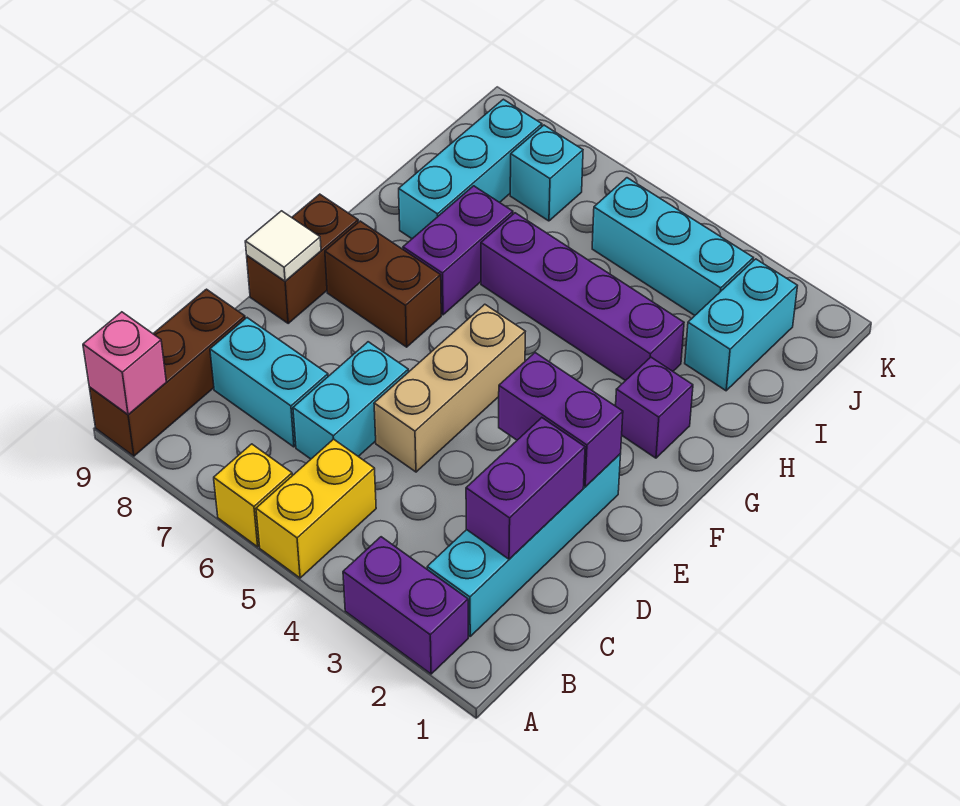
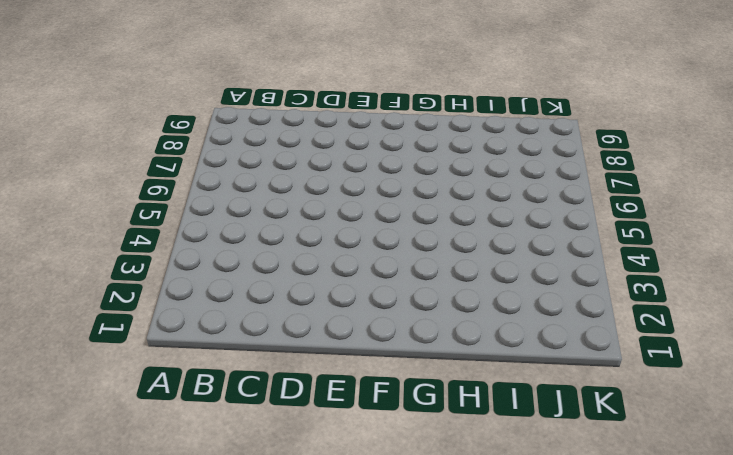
none -> purple 1x2 brick [343,537,468,674]
none -> yellow 1x2 brick [256,439,376,578]
none -> yellow 1x1 brick [214,444,292,547]

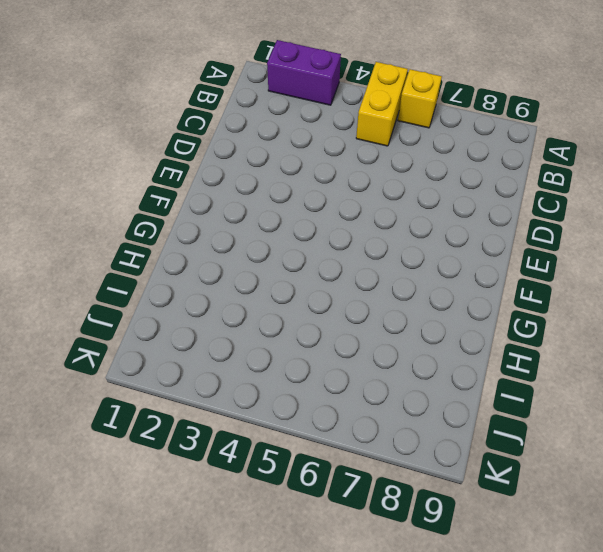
none -> brown 1x3 brick [90,289,245,456]
none -> cyan 1x4 brick [427,454,621,636]
none -> cyan 1x2 brick [293,342,408,459]

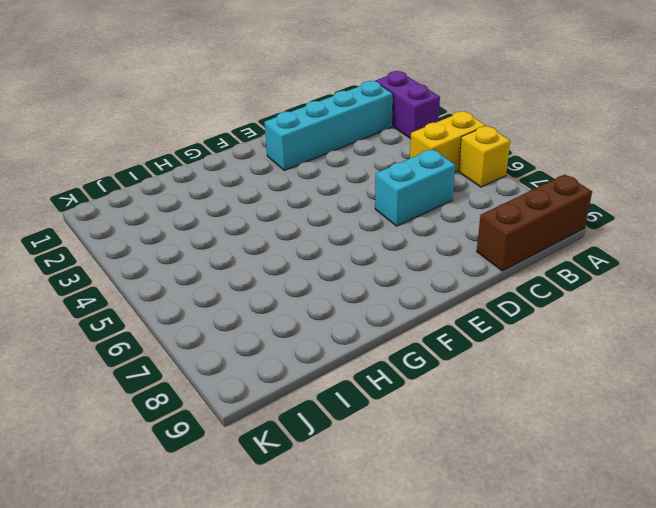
none -> cyan 1x2 brick [210,318,328,447]
none -> tan 1x3 brick [374,304,525,472]
none -> brown 1x2 brick [247,194,358,323]

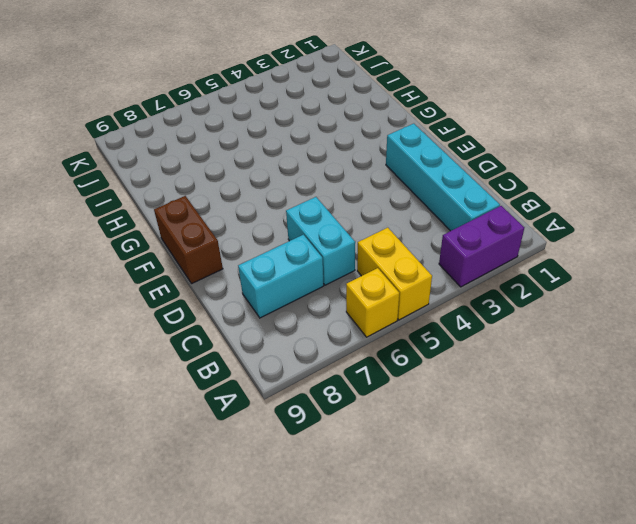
none -> brown 1x3 brick [90,289,245,456]
none -> tan 1x3 brick [374,304,525,472]
none -> brown 1x2 brick [325,221,441,347]

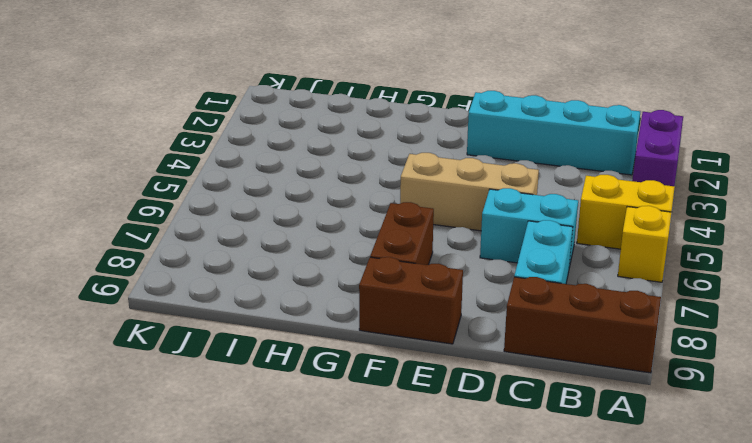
none -> purple 1x1 brick [616,357,693,458]
none -> purple 1x2 brick [403,186,513,315]
none -> purple 1x4 brick [481,213,684,381]

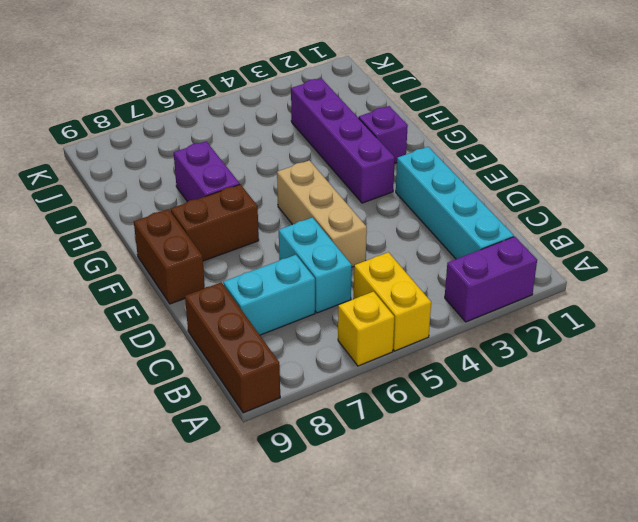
purple 1x4 brick [291,78,395,203] -> purple 1x4 brick turned to [481,213,684,381]
none -> cyan 1x3 brick [399,99,542,239]
none -> cyan 1x2 brick [685,259,797,391]
none -> cyan 1x3 brick [592,178,753,315]

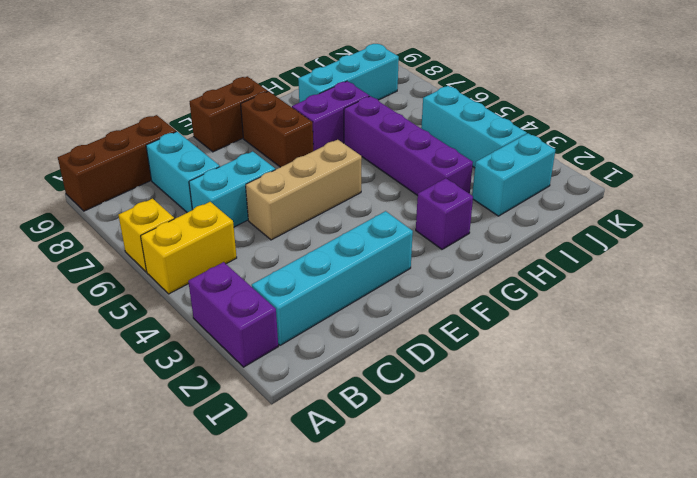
none -> cyan 1x1 brick [510,125,583,221]
none -> pink 1x1 brick [83,312,166,415]
none -> purple 1x2 brick [466,418,585,559]

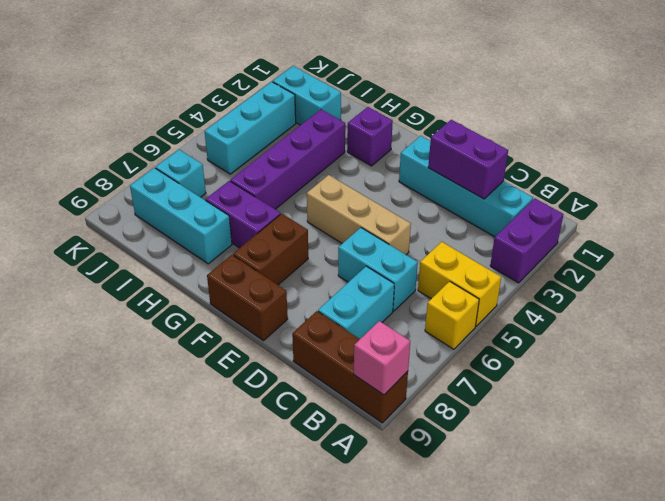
none -> purple 1x2 brick [499,353,623,487]
none -> white 1x1 tile [245,211,321,281]

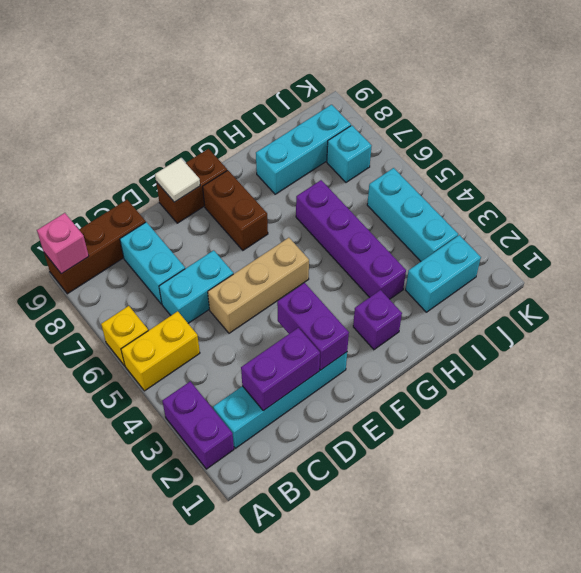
none -> purple 1x2 brick [403,186,513,315]

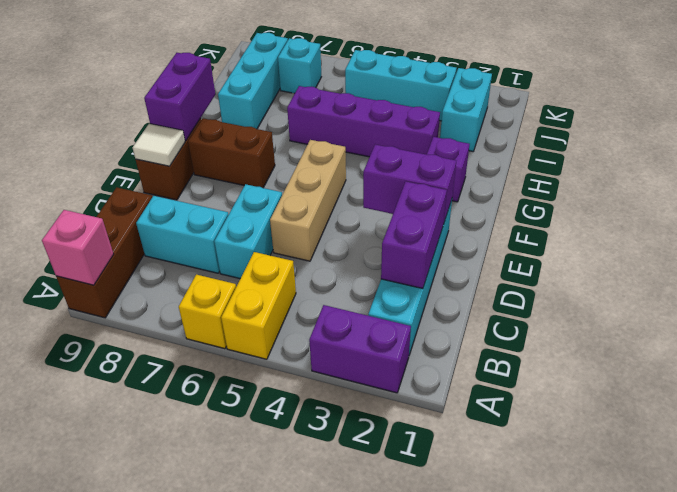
purple 1x2 brick [144,53,216,141] -> purple 1x2 brick moved to [403,186,513,315]

